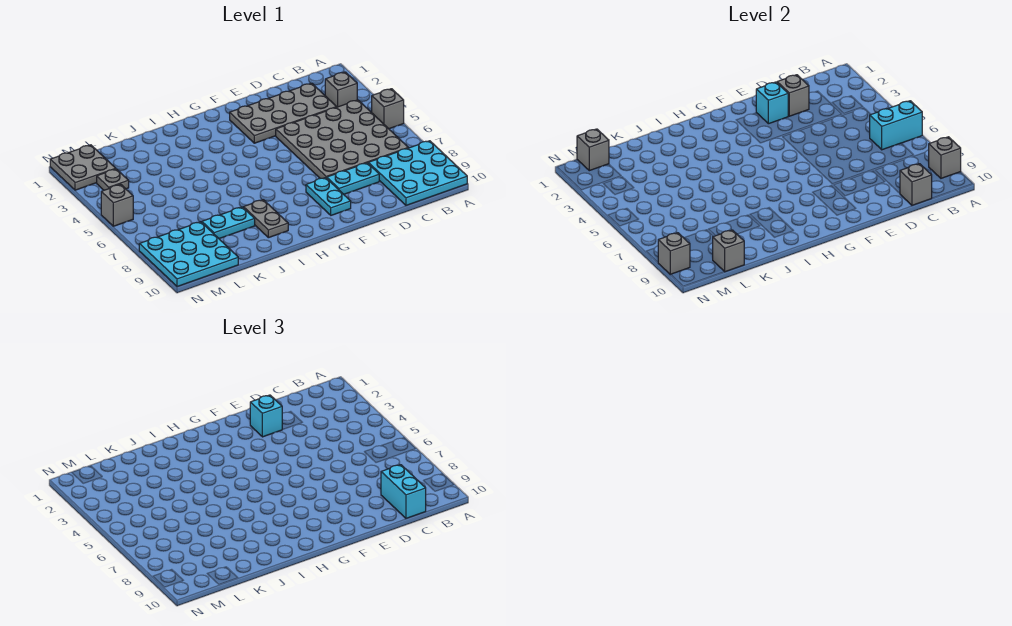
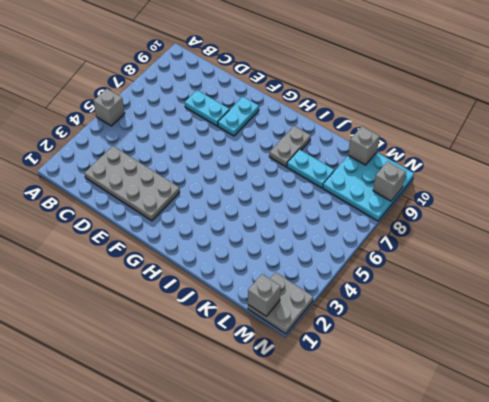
none -> cyan 3x3 plate [368,141,467,205]
none -> grey 1x1 brick [325,72,357,107]
none -> grey 4x4 plate [276,100,408,178]

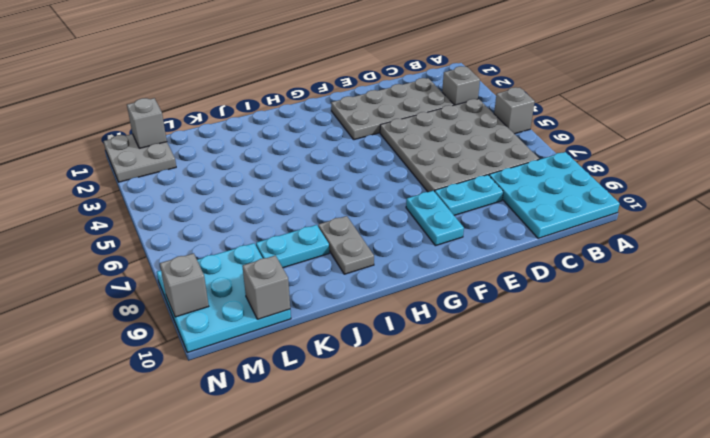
none -> grey 1x1 plate [97,169,129,190]
none -> grey 1x1 brick [101,185,133,226]
none -> cyan 1x2 brick [870,101,922,150]

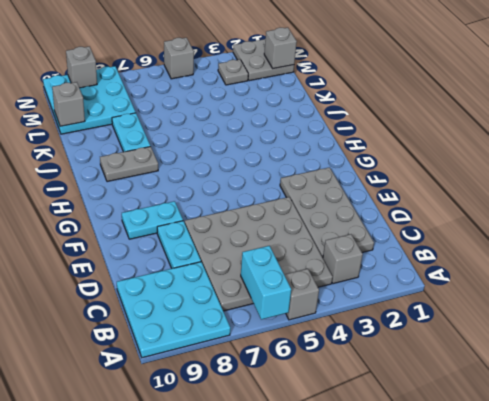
none -> grey 1x1 brick [929,137,961,178]
none -> grey 1x1 brick [900,164,932,205]
none -> grey 1x1 brick [777,75,809,116]

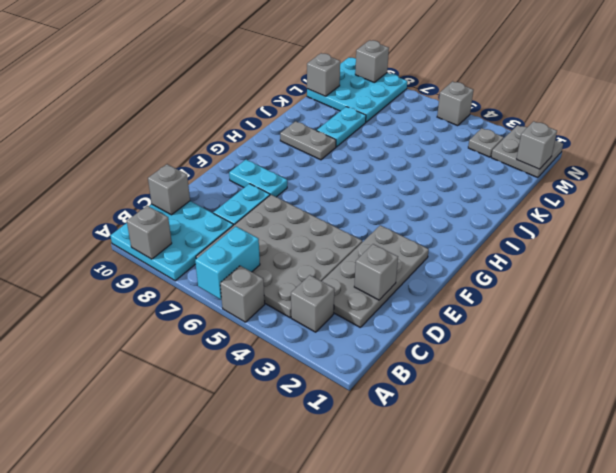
none -> cyan 1x1 brick [756,82,788,124]
none -> cyan 1x2 brick [381,465,426,518]
none -> cyan 1x1 brick [250,395,282,437]

